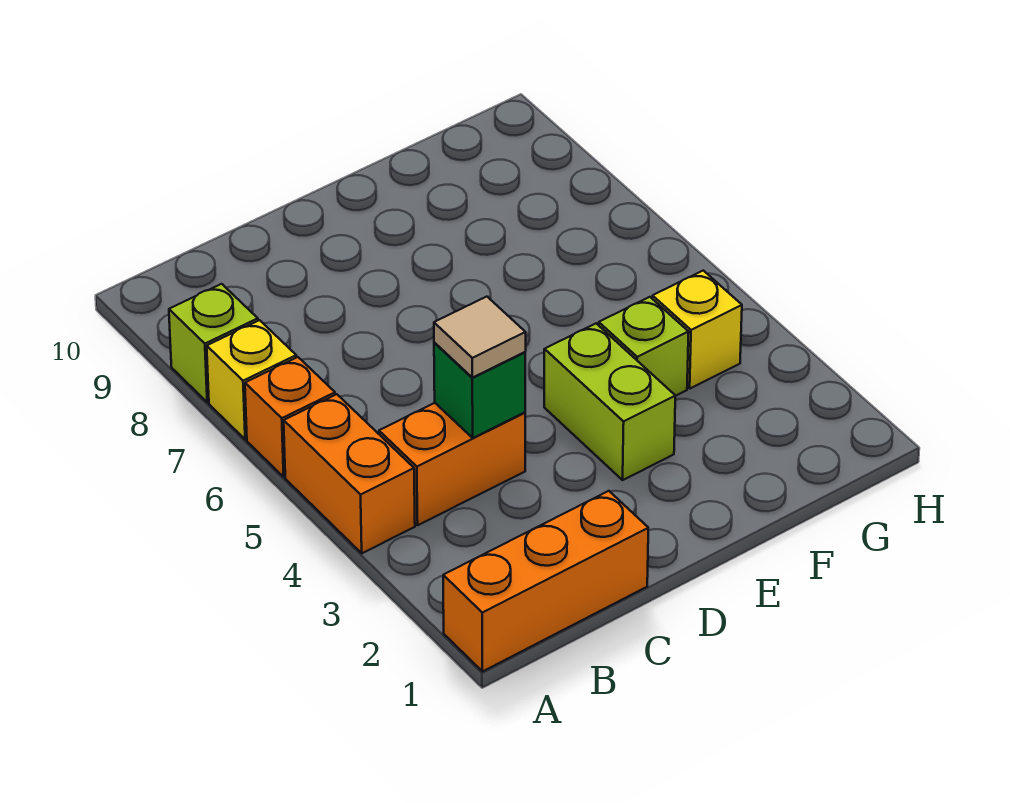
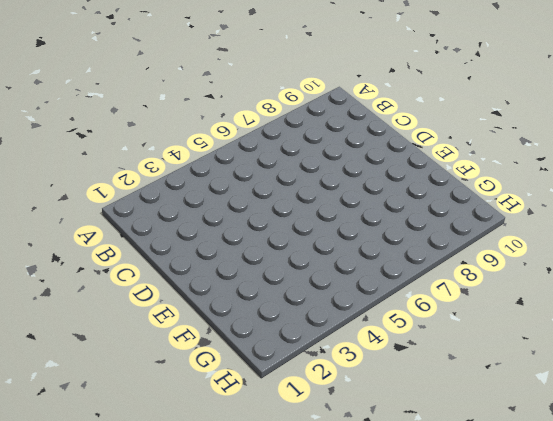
none -> orange 1x3 brick [443,491,648,671]
none -> orange 1x2 brick [284,394,415,553]

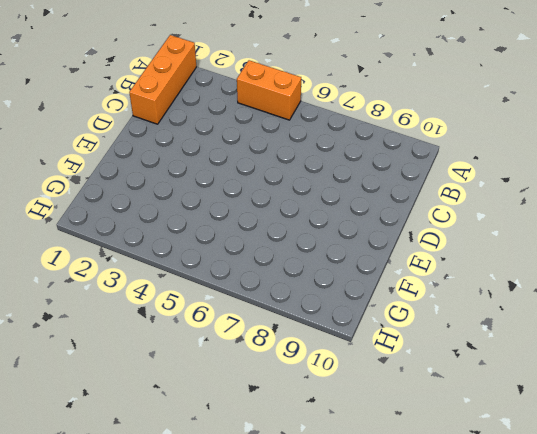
none -> orange 1x1 brick [245,357,335,477]
none -> yellow 1x1 brick [207,320,296,439]

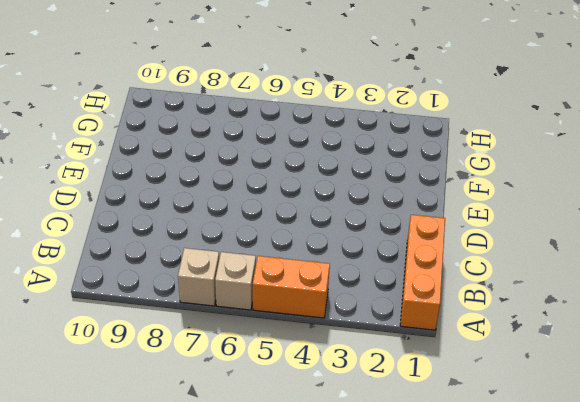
tan 1x1 brick [215,252,256,310] -> orange 1x1 brick [245,357,335,477]
tan 1x1 brick [178,248,219,306] -> yellow 1x1 brick [207,320,296,439]
none -> lime 1x1 brick [169,284,258,402]
none -> orange 1x2 brick [379,403,525,525]

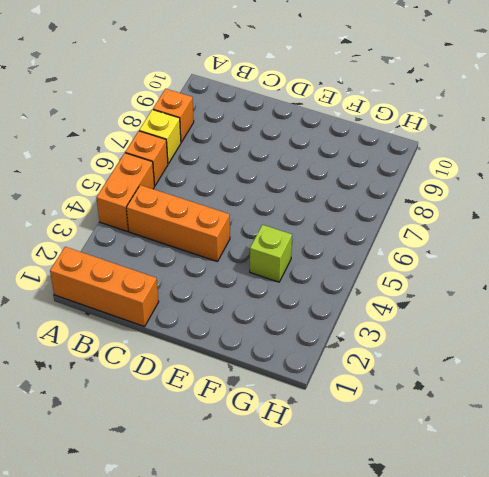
orange 1x1 brick [153,89,194,142] -> lime 1x1 brick [169,284,258,402]
orange 1x3 brick [126,185,230,262] -> orange 1x2 brick [379,403,525,525]
none -> lime 1x2 brick [544,324,675,480]
none -> yellow 1x1 brick [652,271,742,388]

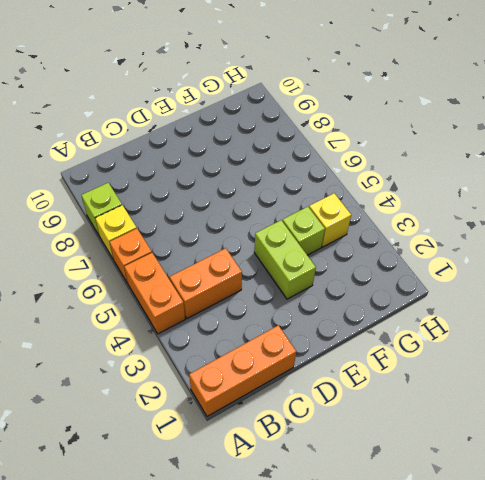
none -> green 1x1 brick [434,342,525,438]
none -> tan 1x1 tile [434,297,526,378]

